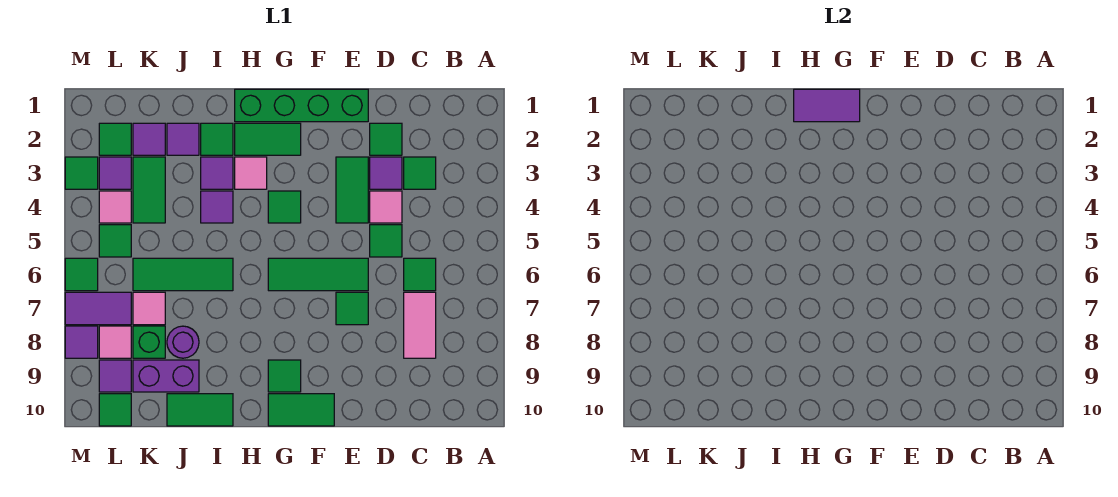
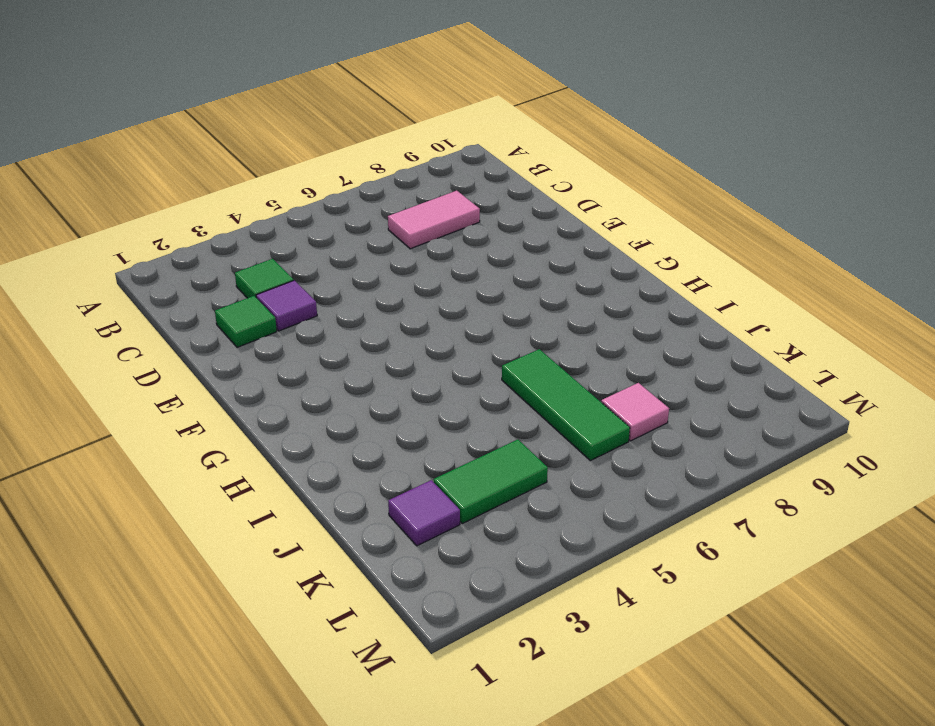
none -> green 1x1 tile [404,258,436,291]
none -> pink 1x1 tile [370,191,402,223]
none -> green 1x1 tile [370,225,402,257]
none -> green 1x4 brick [235,89,368,122]

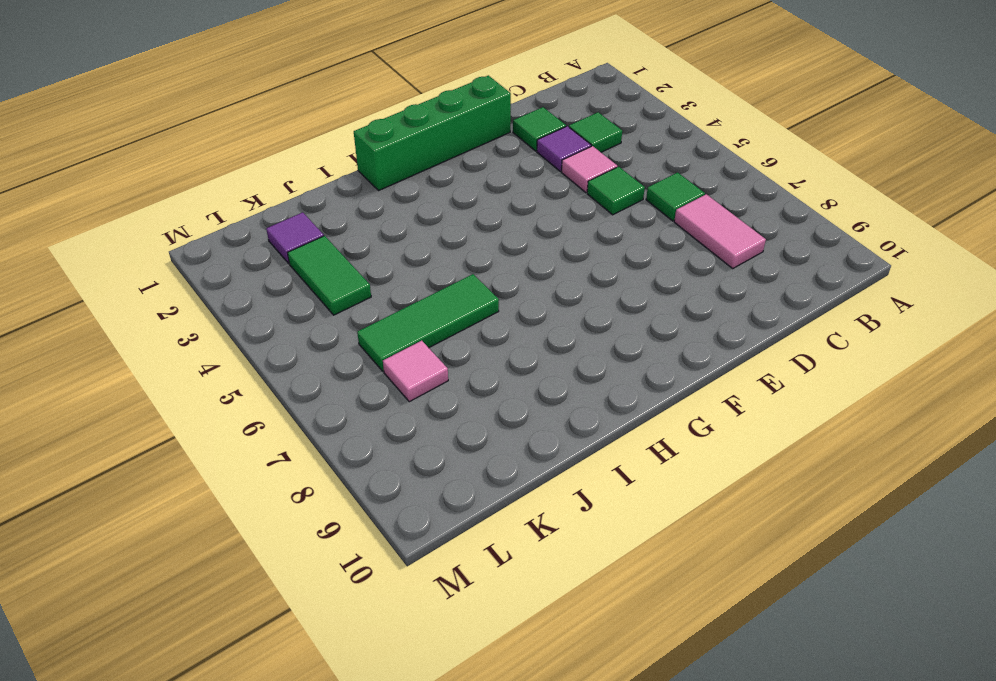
none -> green 1x2 tile [336,157,368,223]
none -> green 1x3 tile [268,258,368,291]
none -> green 1x1 tile [336,292,368,325]
none -> green 1x2 tile [268,394,334,426]

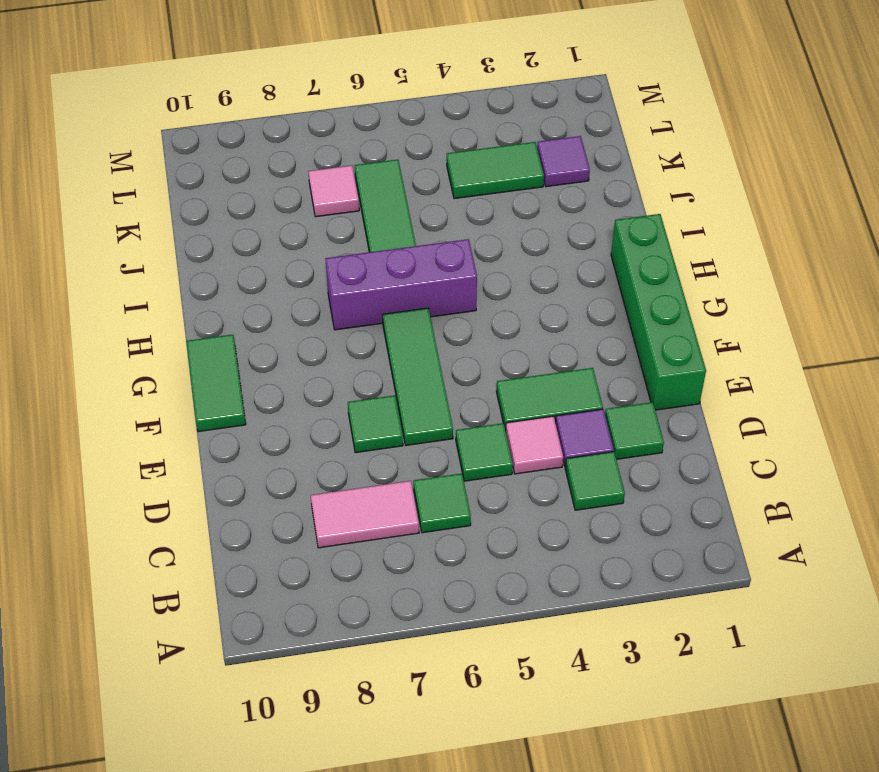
purple 1x3 brick [325,239,477,330] -> none
none -> green 1x2 tile [235,123,301,155]
none -> green 1x1 tile [268,191,301,223]
none -> green 1x1 tile [268,360,301,392]
none -> pink 1x1 tile [235,157,267,189]

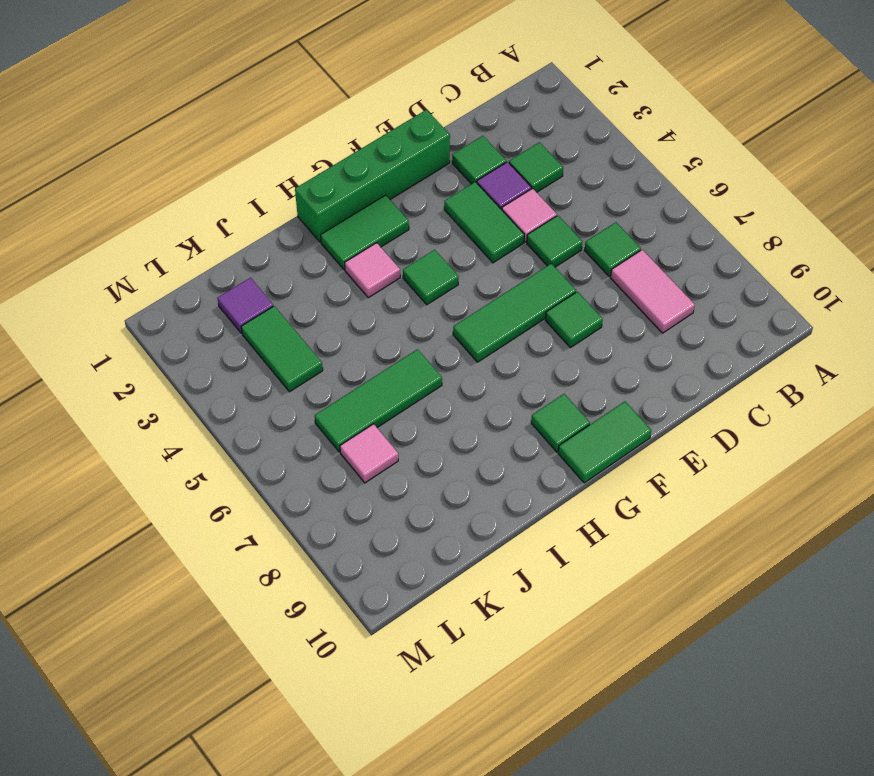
none -> green 1x1 tile [201,123,233,155]
none -> purple 1x1 tile [201,157,233,189]
none -> purple 1x1 tile [201,191,233,223]
none -> green 1x2 tile [167,394,233,426]

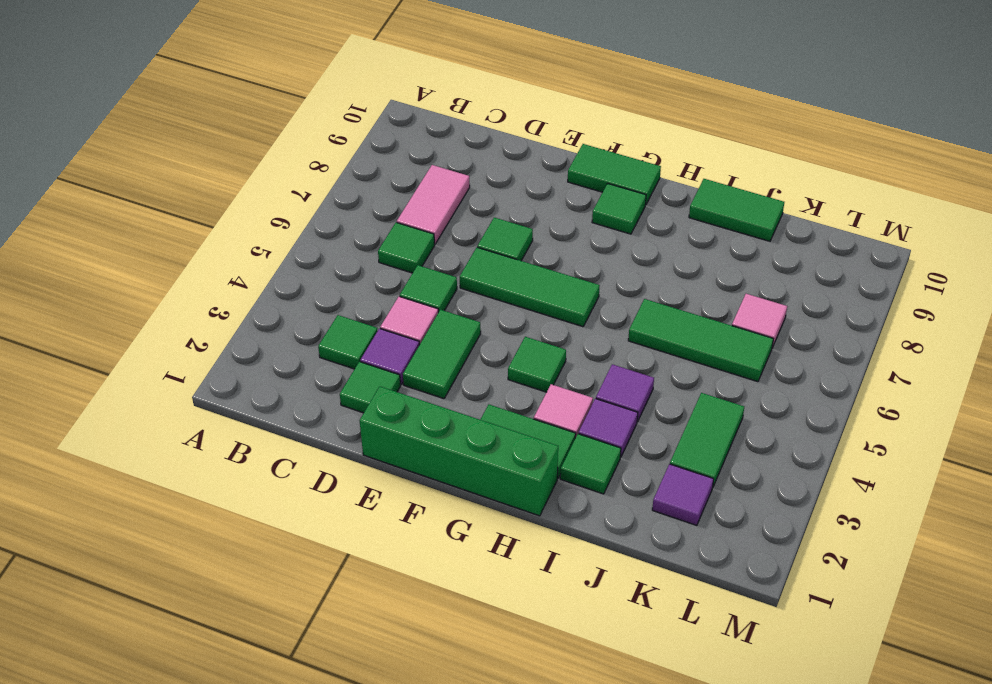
none -> purple 1x1 tile [167,123,199,155]
none -> purple 1x1 round brick [167,326,199,358]
none -> purple 1x2 brick [133,360,199,392]
none -> green 1x1 brick [133,326,165,358]

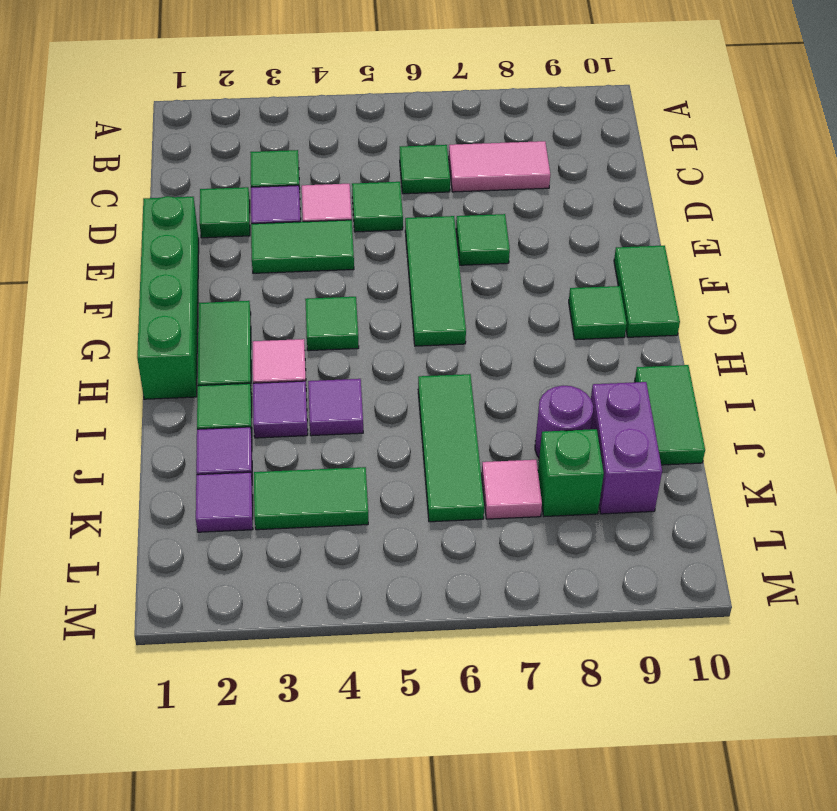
none -> green 1x1 tile [99,123,131,155]
none -> purple 1x1 tile [99,157,131,189]
none -> pink 1x1 tile [99,191,131,223]
none -> green 1x1 tile [99,225,131,257]

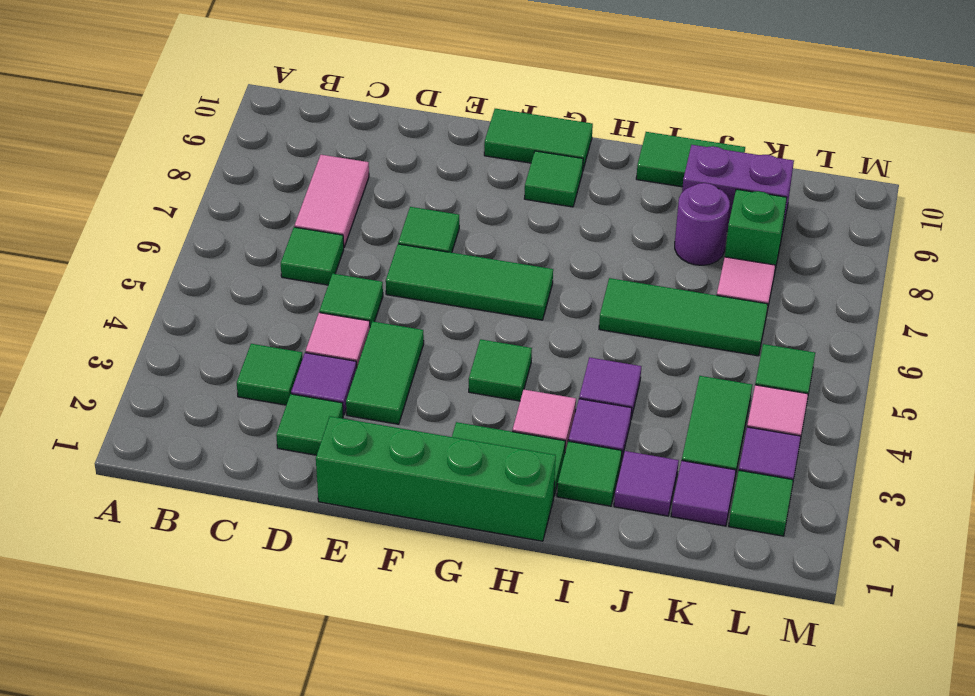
none -> purple 1x2 tile [65,292,131,325]
none -> pink 1x1 tile [99,326,131,358]
none -> purple 1x1 tile [99,360,131,392]
none -> green 1x1 tile [99,394,131,426]

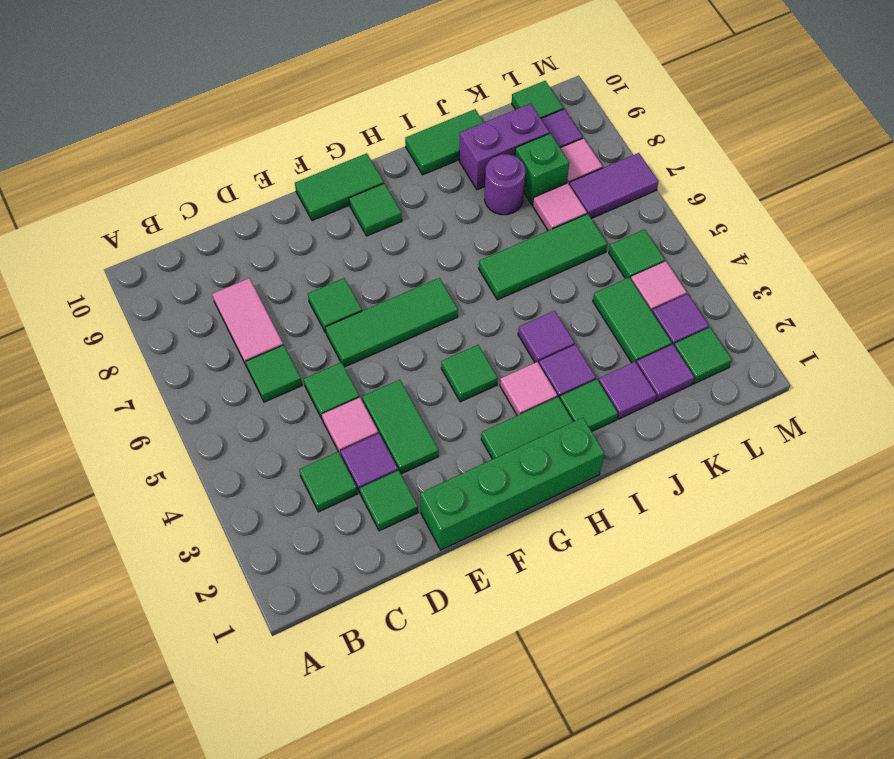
none -> green 1x1 tile [65,157,98,189]
none -> green 1x1 tile [65,258,98,291]
none -> purple 1x1 tile [65,326,98,358]
none -> purple 1x2 tile [794,89,860,122]

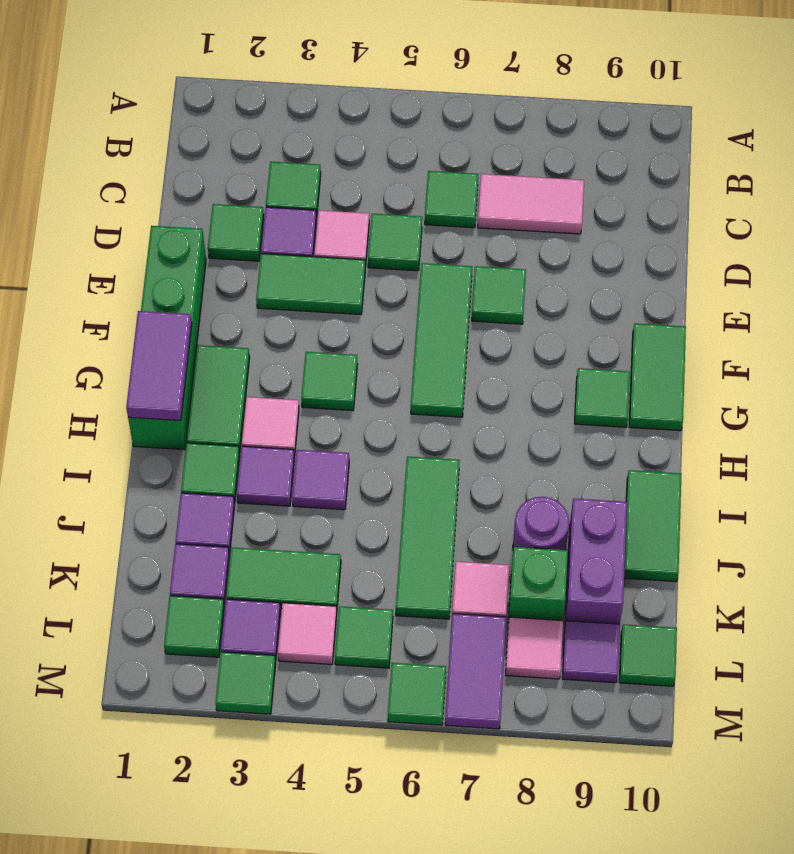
none -> purple 1x1 tile [65,326,98,358]

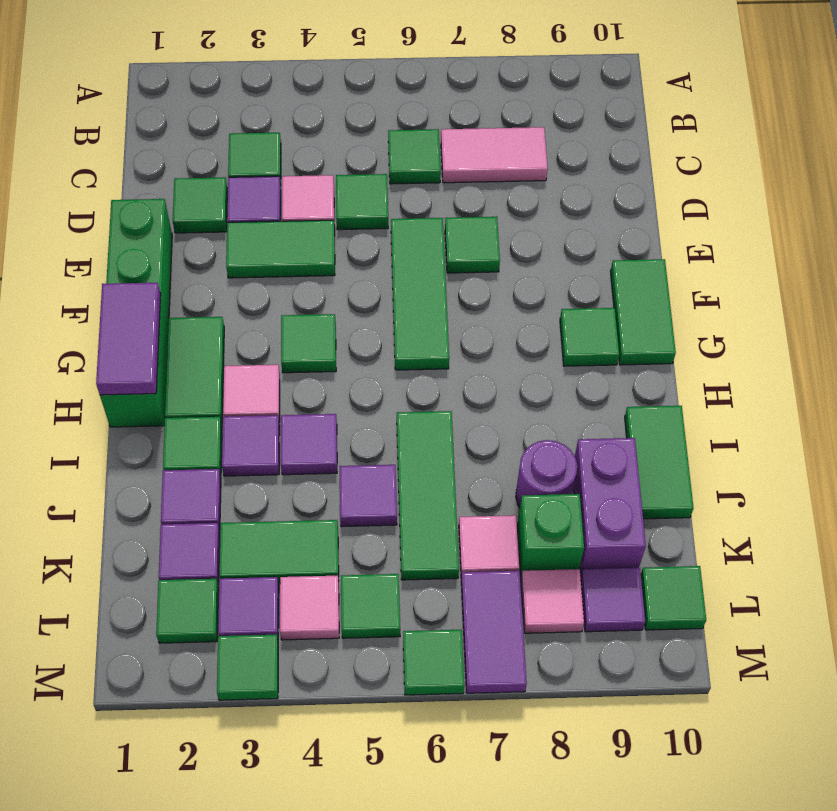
purple 1x1 tile [340,465,397,527] -> purple 1x1 tile moved to [65,326,98,358]

